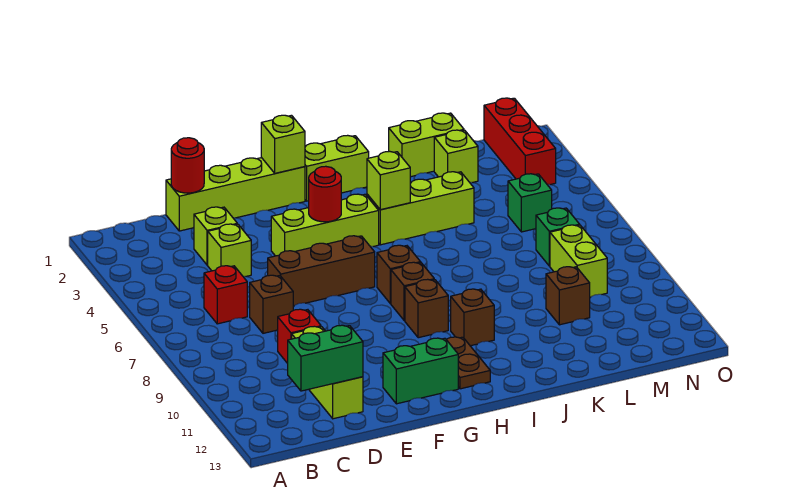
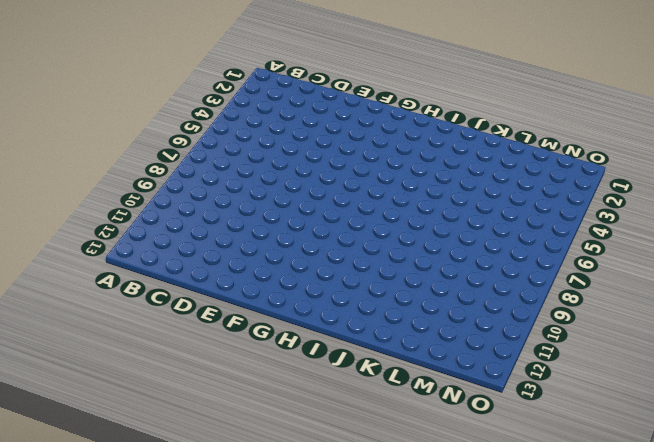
none -> red 1x1 brick [204,266,247,324]
none -> lime 1x4 brick [166,158,305,231]
none -> lime 1x1 brick [194,207,237,265]

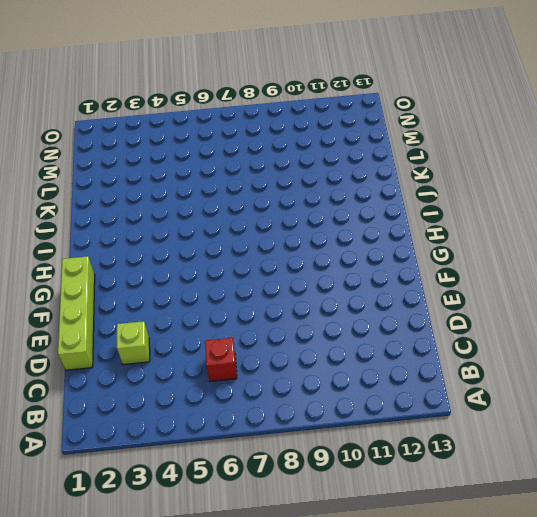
none -> lime 1x1 brick [208,224,251,276]
none -> brown 1x1 brick [250,275,293,333]
none -> red 1x1 brick [278,309,321,363]

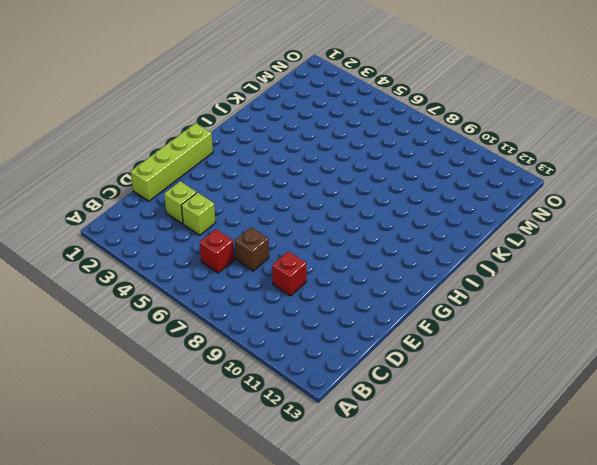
none -> lime 1x3 brick [292,326,363,419]
none -> brown 1x3 brick [268,236,375,306]
none -> lime 1x3 brick [271,194,379,256]

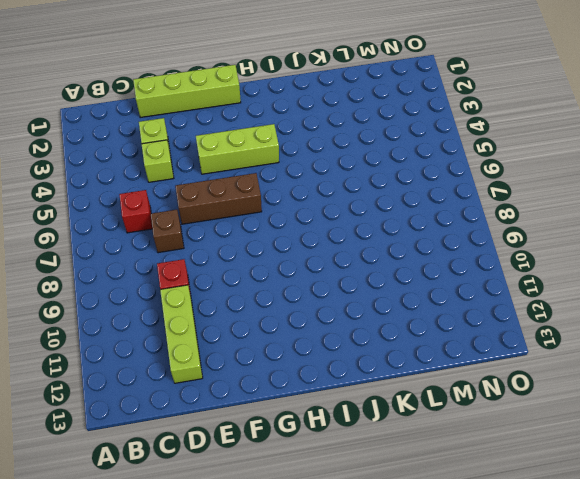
none -> green 1x2 brick [383,338,458,404]
none -> lime 1x2 brick [305,135,369,201]
none -> brown 1x1 brick [377,245,421,303]

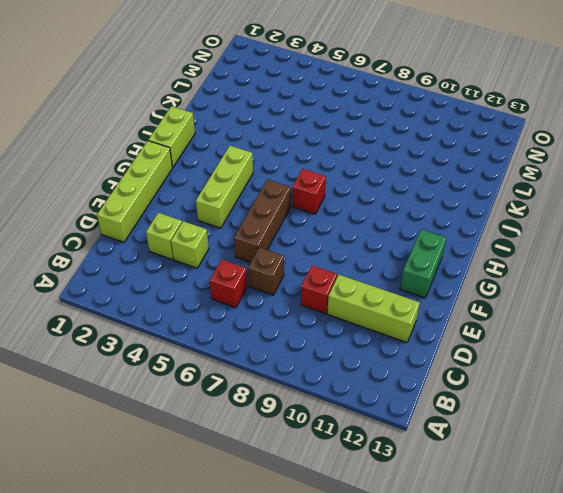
red 1x1 brick [292,169,326,214] -> brown 1x1 brick [377,245,421,303]
none -> brown 1x1 brick [391,262,434,321]
none -> brown 1x1 brick [405,279,448,338]
none -> brown 1x2 plate [446,337,490,389]

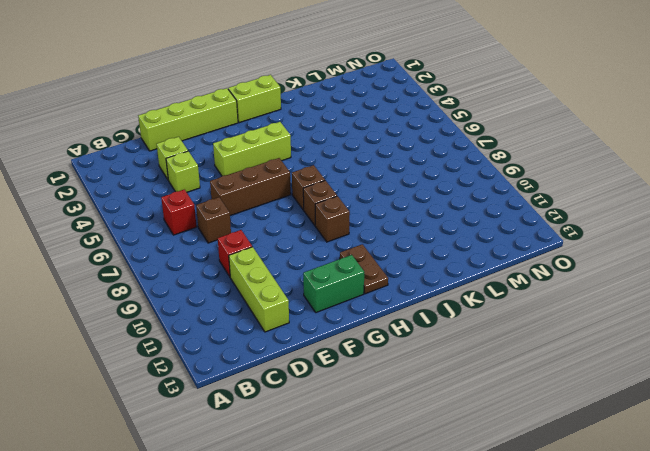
none -> lime 1x3 brick [367,172,474,245]
none -> brown 1x1 brick [451,289,494,346]
none -> lime 1x2 brick [389,113,464,177]

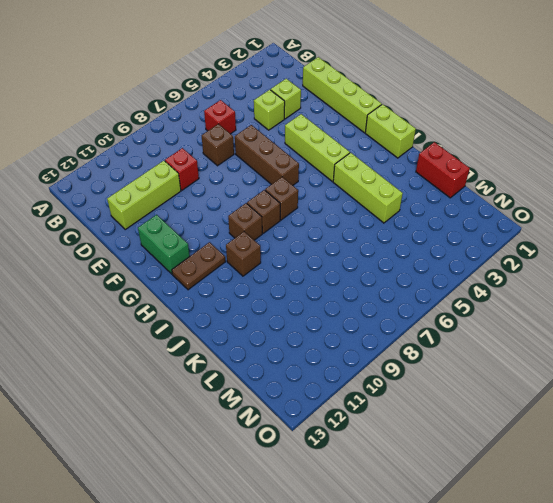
red 1x2 brick [416,142,470,198] -> lime 1x2 brick [389,113,464,177]
none -> lime 1x1 brick [434,130,478,183]
none -> brown 1x1 brick [546,267,590,325]
none -> green 1x1 brick [508,174,552,232]

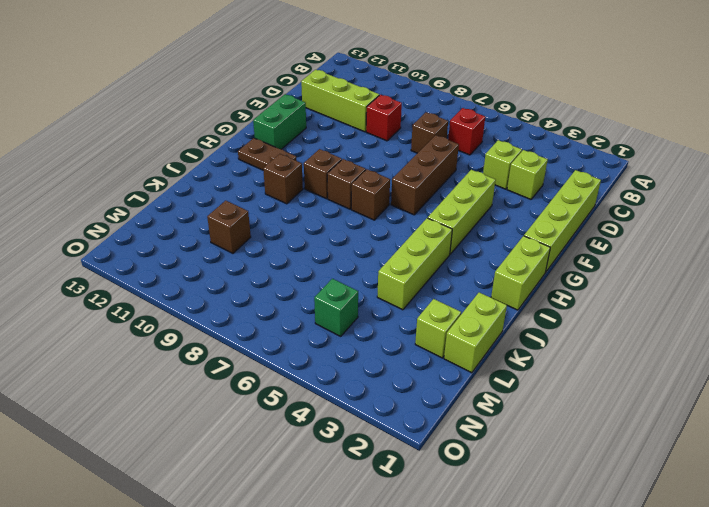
none -> green 1x1 brick [536,208,580,266]
none -> lime 1x2 brick [550,225,607,297]
none -> red 1x3 brick [484,98,556,185]

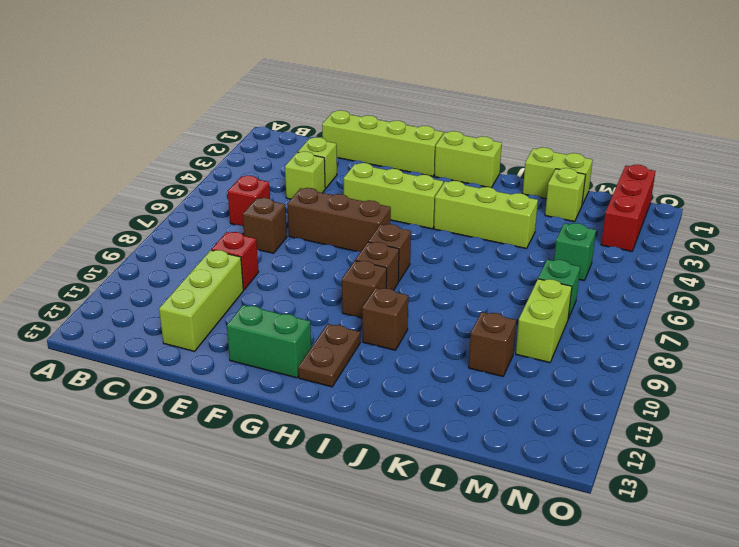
none -> green 1x2 brick [288,325,363,391]
none -> red 1x1 round brick [171,138,204,193]
none -> lime 1x1 brick [261,115,305,173]

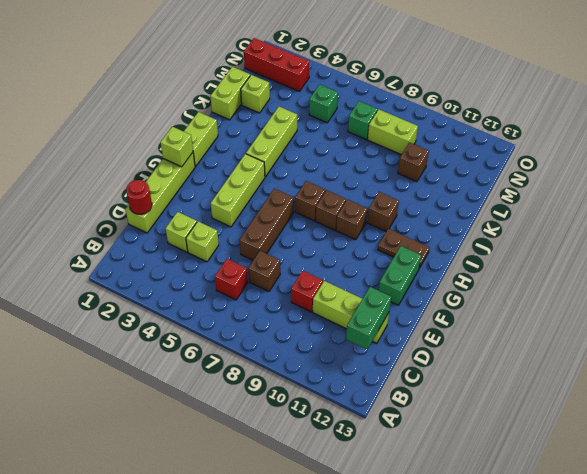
none -> red 1x1 round brick [309,166,341,222]
none -> lime 1x1 brick [367,151,410,210]

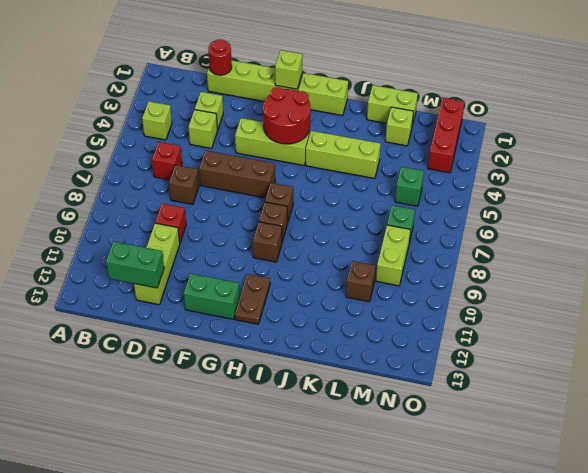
lime 1x1 brick [142,101,172,140] -> lime 1x1 brick moved to [367,151,410,210]
red 2x2 round brick [263,87,311,144] -> red 1x1 round brick [309,166,341,222]
none -> brown 1x1 brick [451,289,494,346]

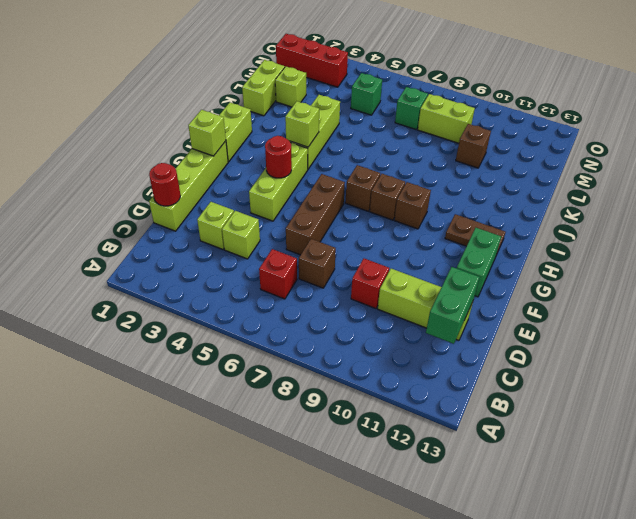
none -> brown 1x1 brick [451,289,494,346]

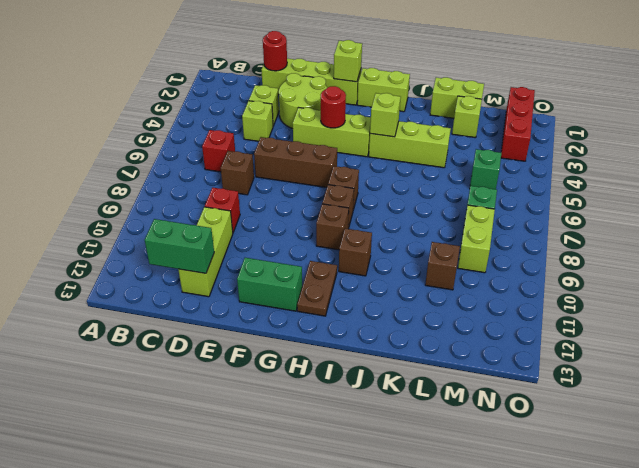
lime 2x2 round brick [279,73,327,129] -> none

